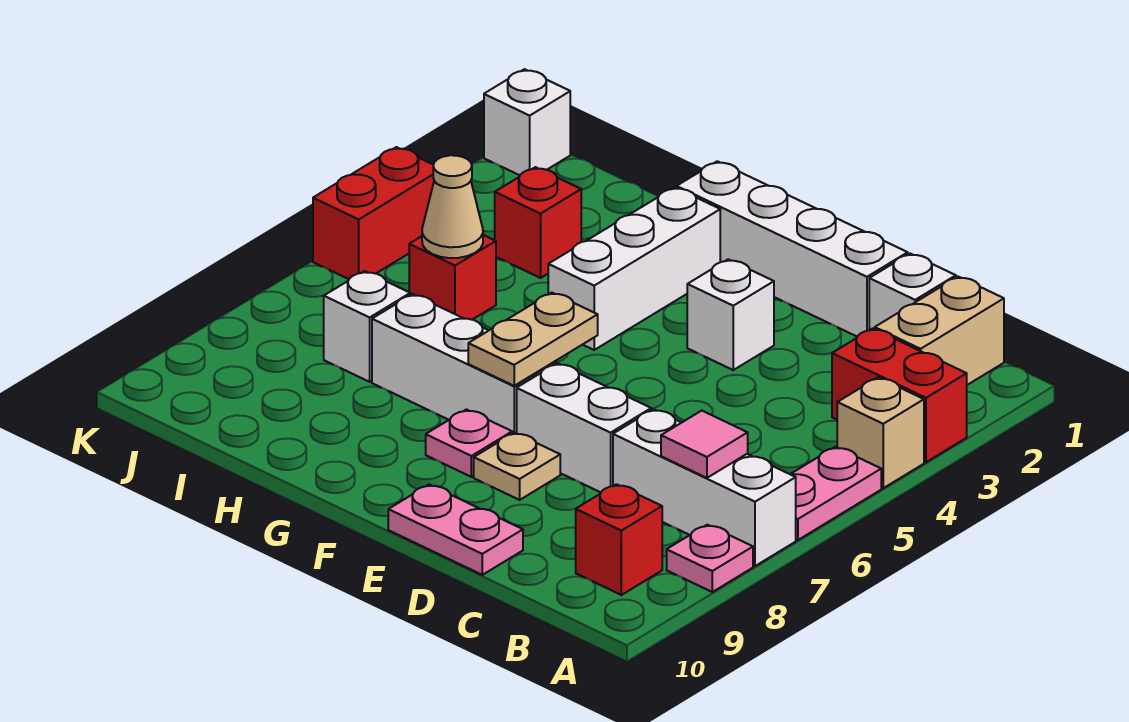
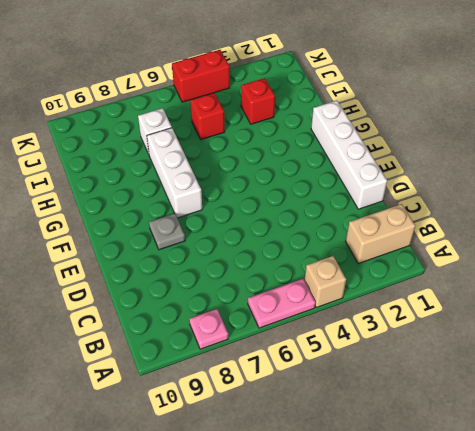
grey 1x1 plate [149,213,185,250] -> tan 1x1 plate [474,432,560,500]
none -> red 1x2 brick [832,328,967,462]
none -> white 1x3 brick [613,409,796,566]
none -> red 1x1 brick [576,484,662,595]

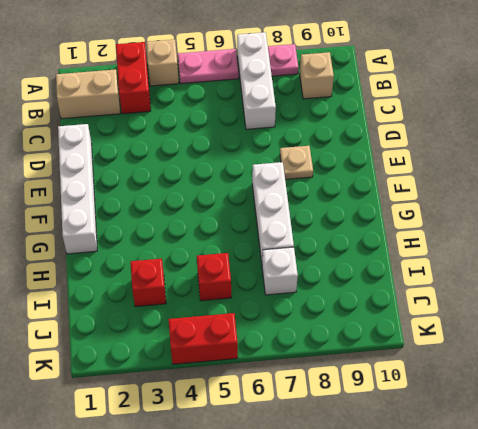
tan 1x1 brick [300,52,334,99] -> red 1x1 brick [576,484,662,595]
none -> white 1x1 brick [869,254,956,330]
none -> white 1x2 brick [517,363,651,492]
none -> pink 1x2 plate [388,485,523,575]

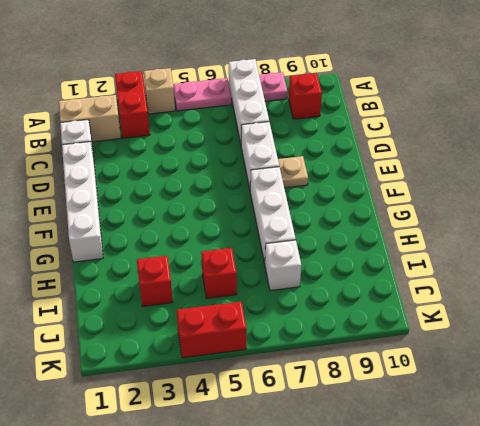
none -> pink 1x2 plate [388,485,523,575]
none -> white 1x1 brick [687,259,774,370]
none -> pink 1x1 plate [426,409,512,477]

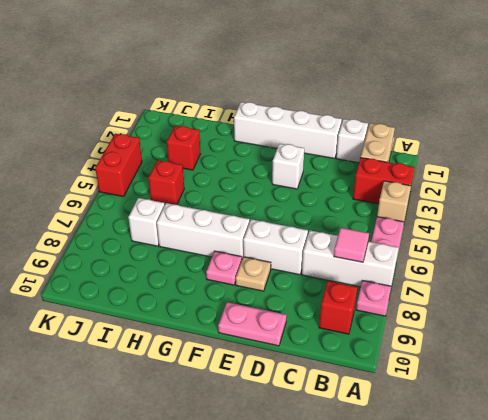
none -> white 1x3 brick [548,187,720,350]
none -> white 1x1 brick [484,69,570,175]
none -> tan 1x2 plate [468,293,598,386]

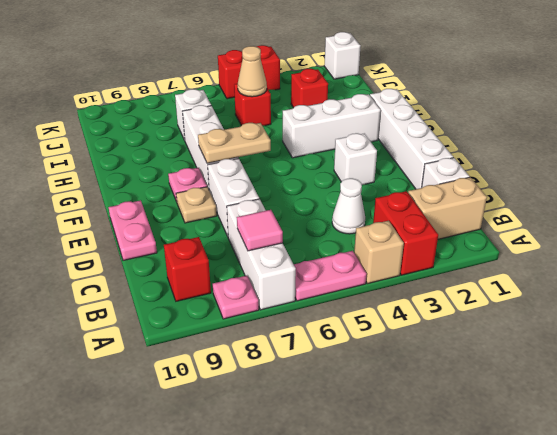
white 1x1 cone [332,178,365,234] -> none

